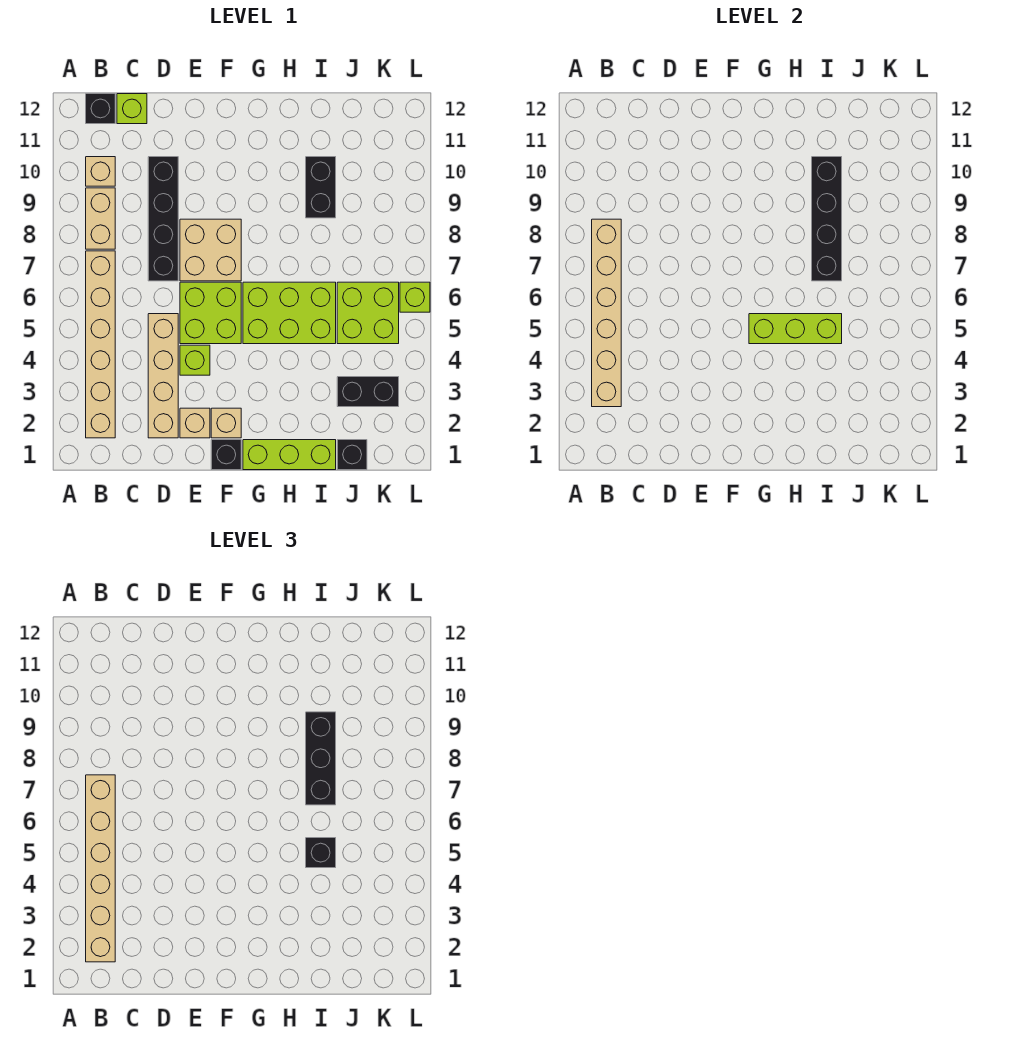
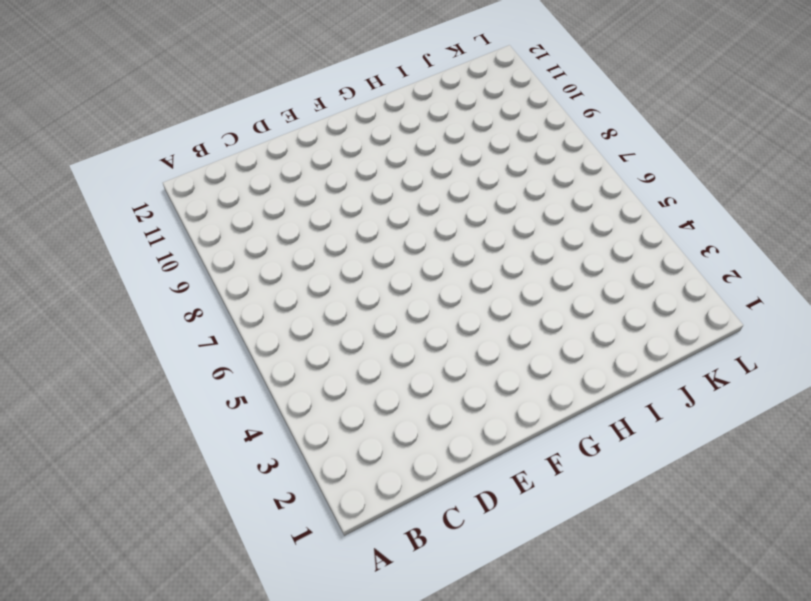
none -> tan 1x6 brick [86,251,115,438]
none -> tan 1x2 brick [86,188,115,249]
none -> tan 1x1 brick [86,157,115,186]

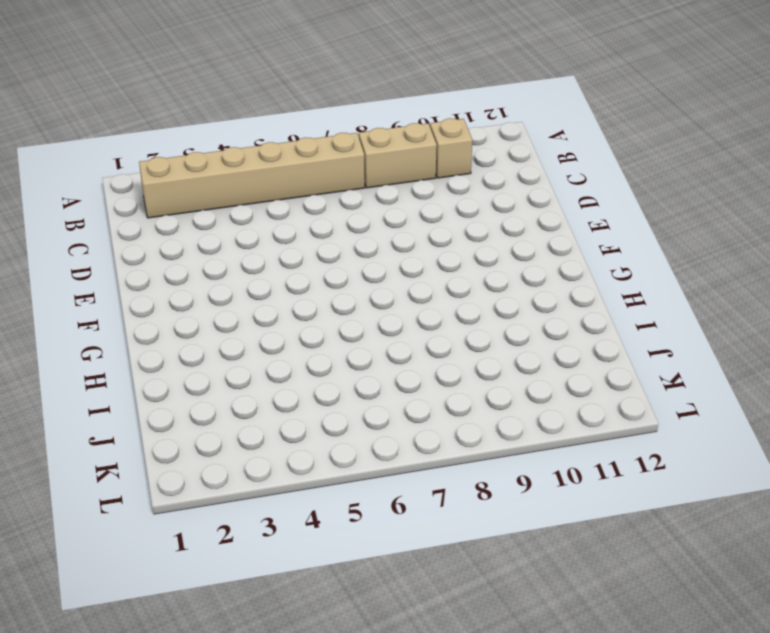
none -> black 1x1 brick [86,94,115,124]
none -> lime 1x1 brick [117,94,147,124]
none -> tan 1x4 brick [148,314,178,438]

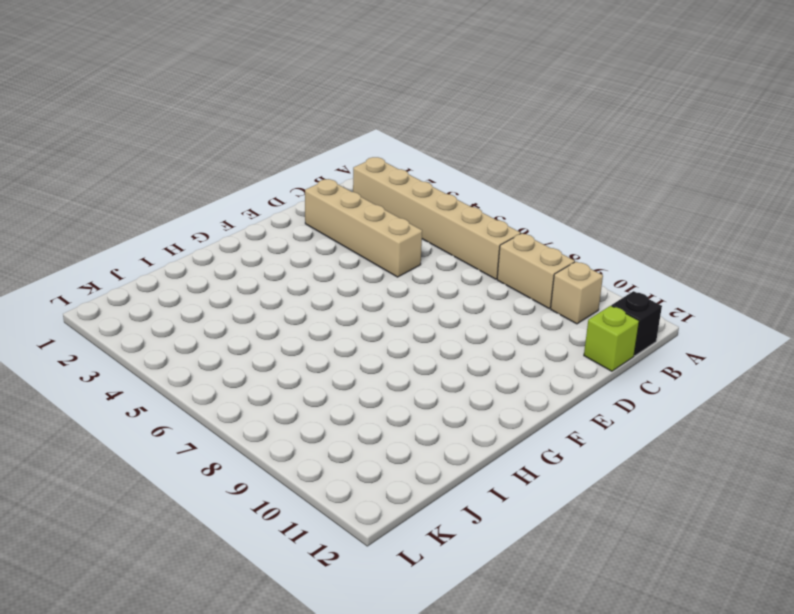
none -> black 1x4 brick [148,157,178,281]
none -> tan 1x1 brick [180,408,210,438]
none -> lime 1x1 brick [180,345,210,375]

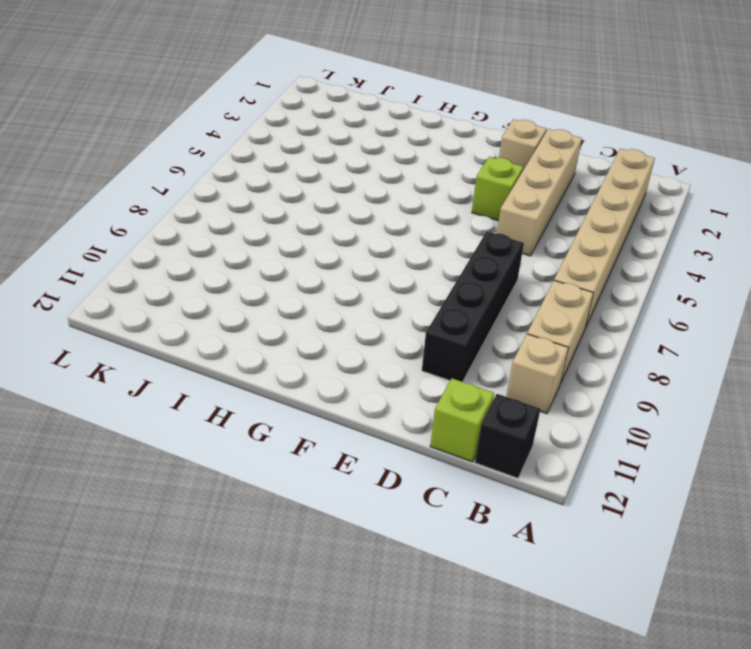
none -> lime 2x2 brick [180,282,241,344]
none -> tan 2x2 brick [180,219,241,281]
none -> black 1x1 brick [211,440,241,470]

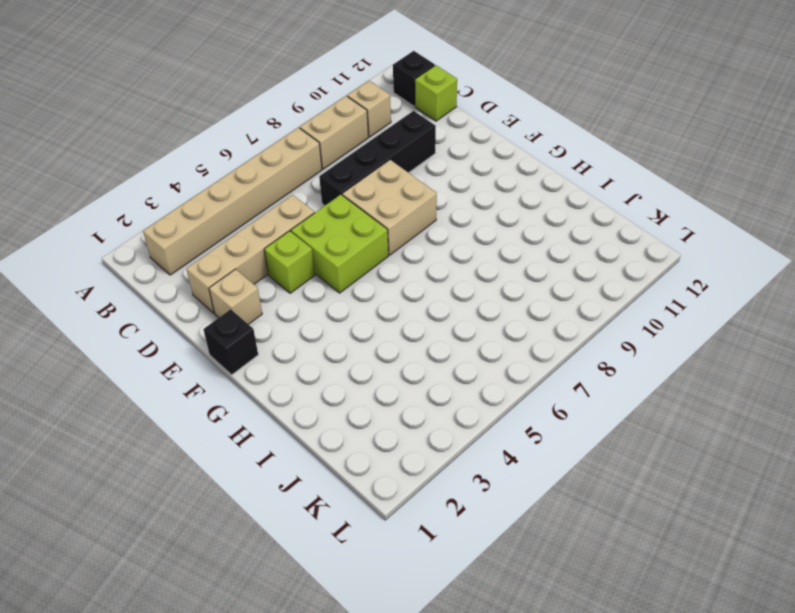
none -> tan 1x1 brick [211,408,241,438]
none -> lime 1x3 brick [243,440,336,470]
none -> lime 2x3 brick [243,282,336,344]

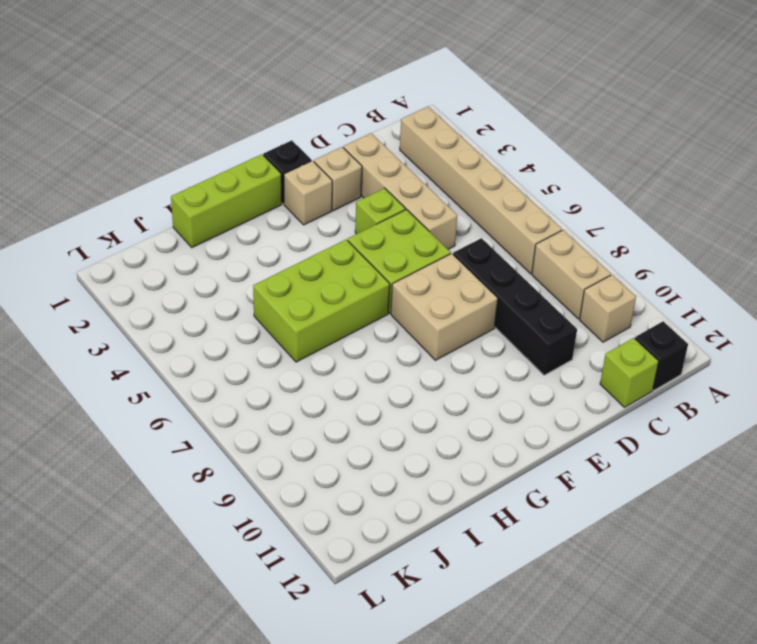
none -> black 1x2 brick [306,157,336,218]
none -> black 1x1 brick [337,440,367,470]
none -> black 1x2 brick [337,377,399,407]

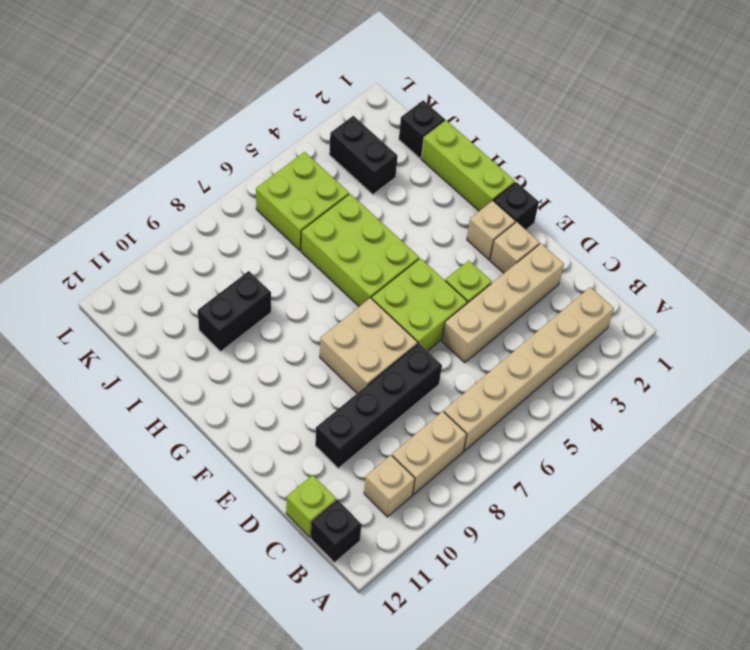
none -> lime 1x1 brick [400,282,430,312]
none -> tan 1x6 brick [592,219,621,407]
none -> lime 1x3 brick [749,314,842,344]

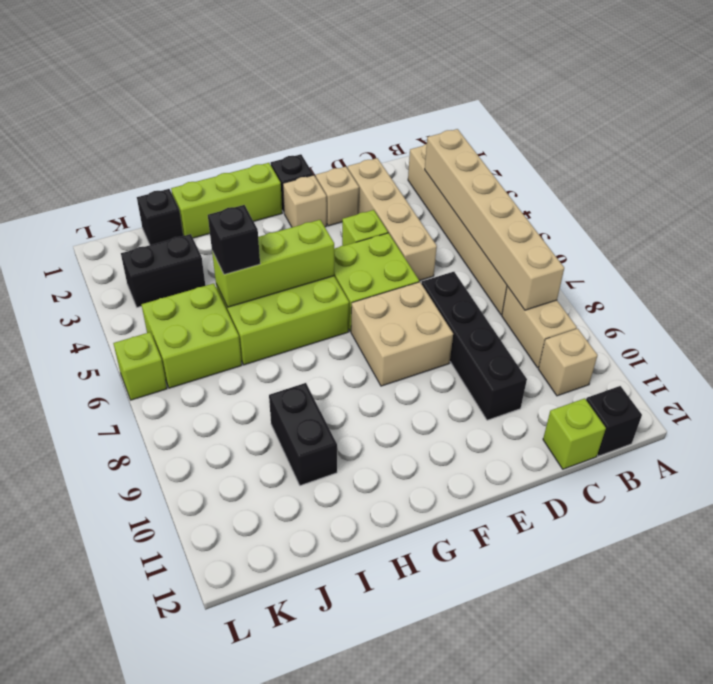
none -> black 1x4 brick [812,157,842,281]
none -> tan 1x6 brick [86,775,115,962]
none -> black 1x3 brick [306,712,336,805]

